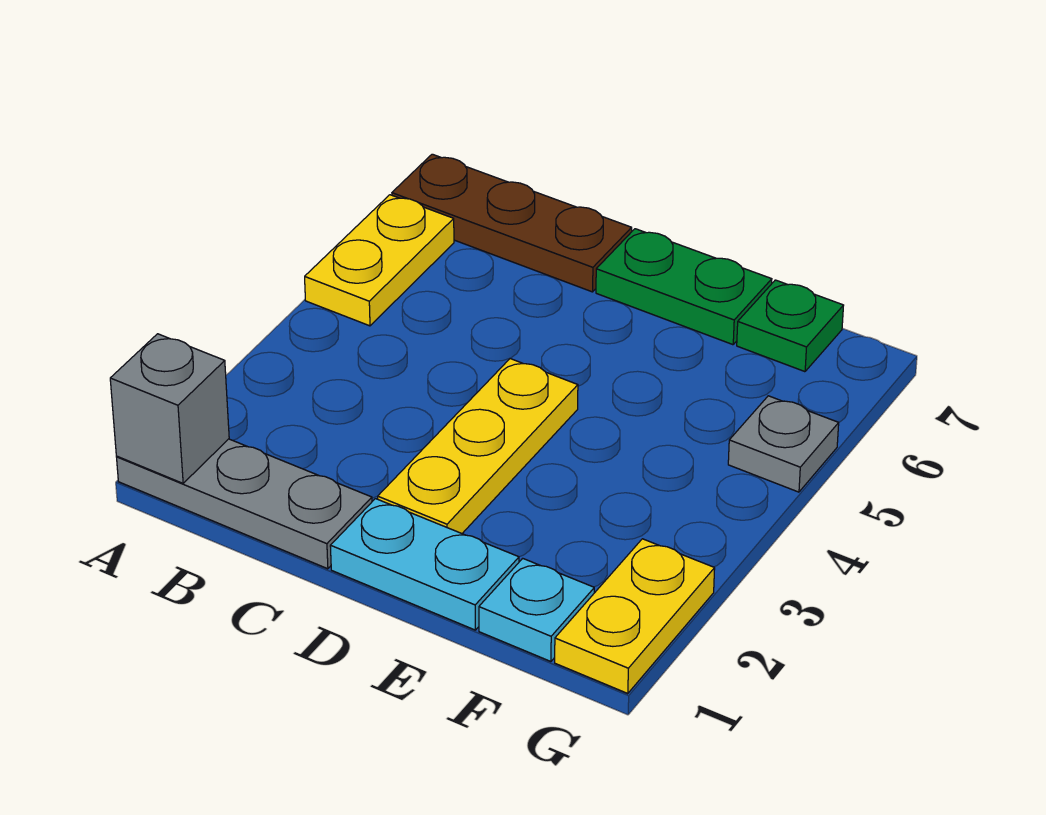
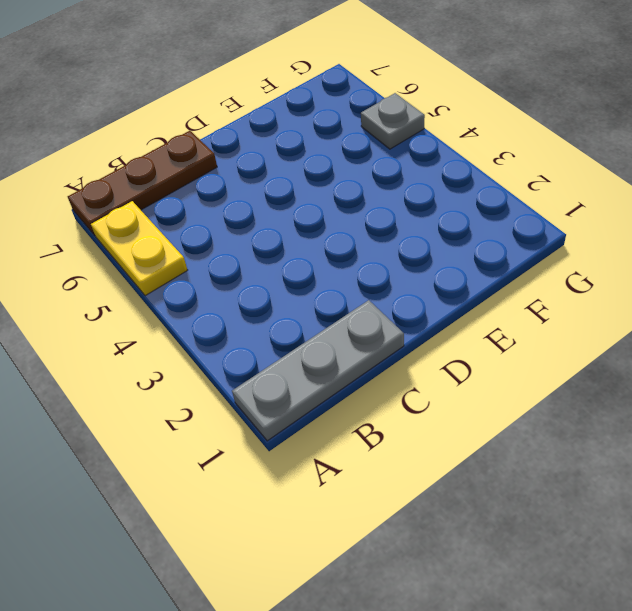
none -> cyan 1x2 plate [330,499,519,630]
none -> yellow 1x3 plate [378,359,578,533]

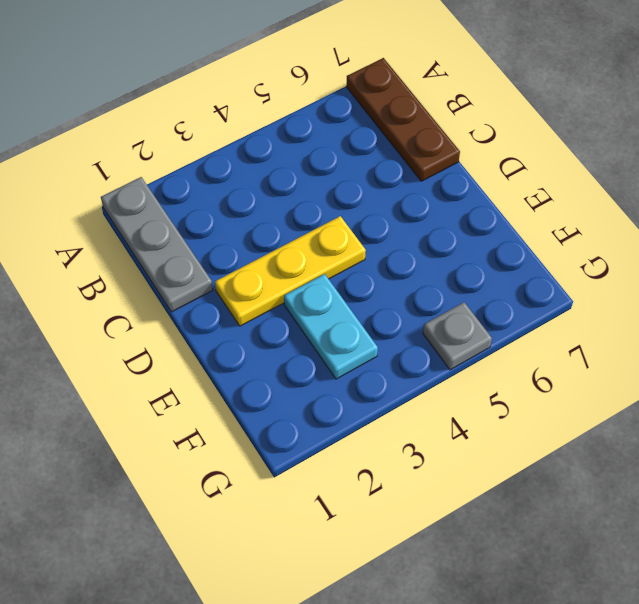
cyan 1x2 plate [284,274,378,379] -> cyan 1x2 plate moved to [330,499,519,630]
none -> yellow 1x2 plate [305,195,454,326]
none -> green 1x2 plate [596,229,772,345]

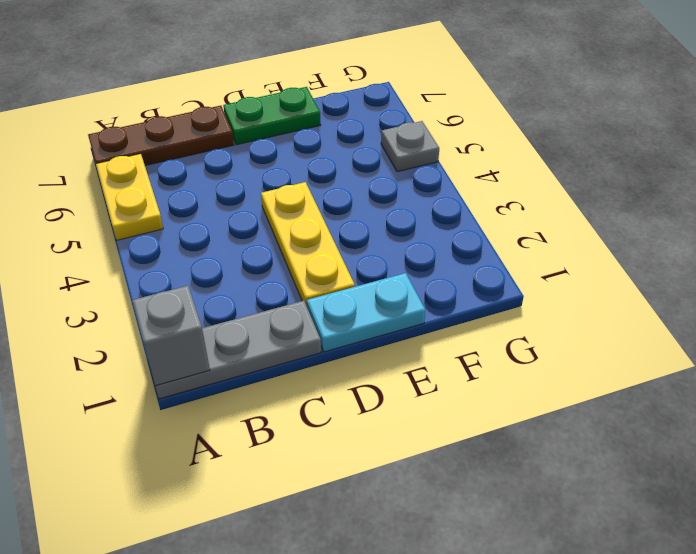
none -> cyan 1x1 plate [479,558,594,661]
none -> green 1x1 plate [737,280,844,372]

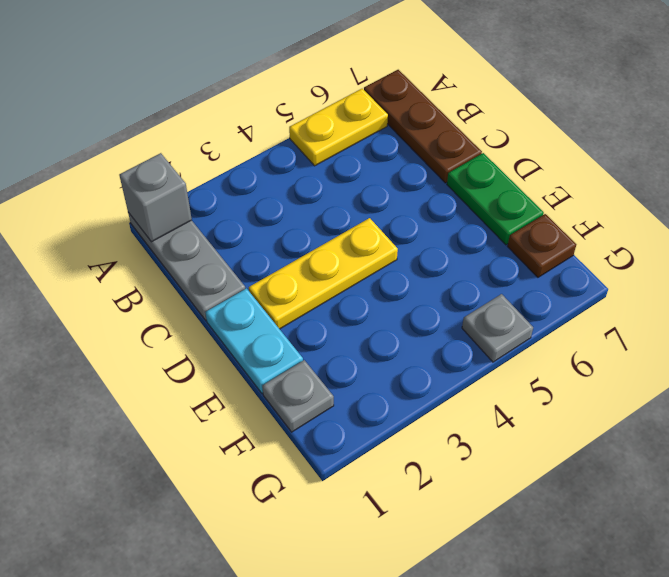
grey 1x1 plate [262,360,334,432] -> cyan 1x1 plate [479,558,594,661]
brown 1x1 plate [508,214,576,277] -> green 1x1 plate [737,280,844,372]
none -> yellow 1x2 plate [555,539,715,694]

